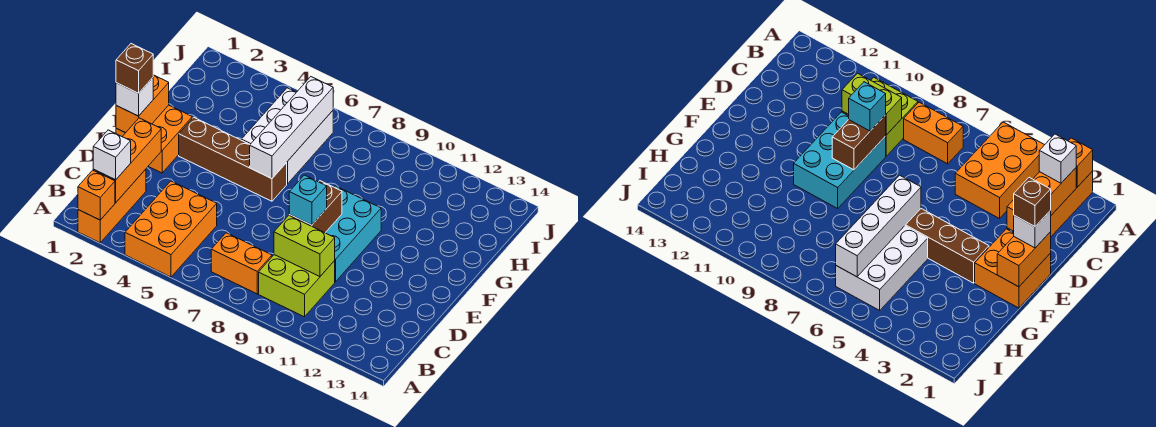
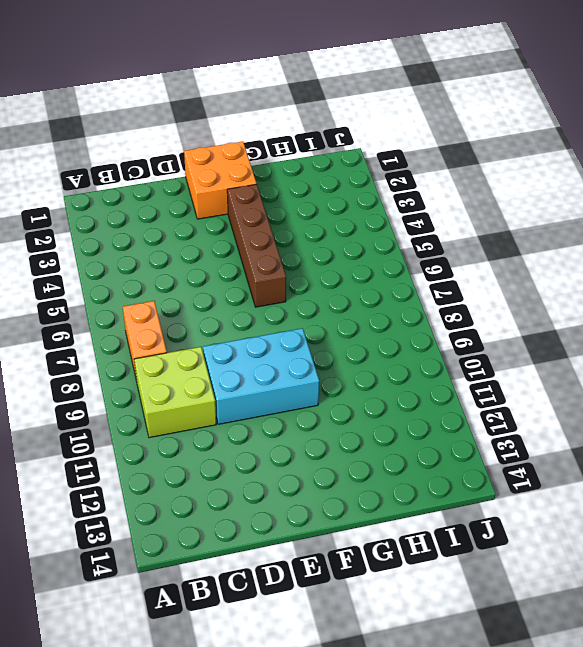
none -> orange 1x3 brick [78,169,146,243]
none -> orange 2x3 brick [125,181,217,277]
none -> white 2x3 brick [241,88,333,184]

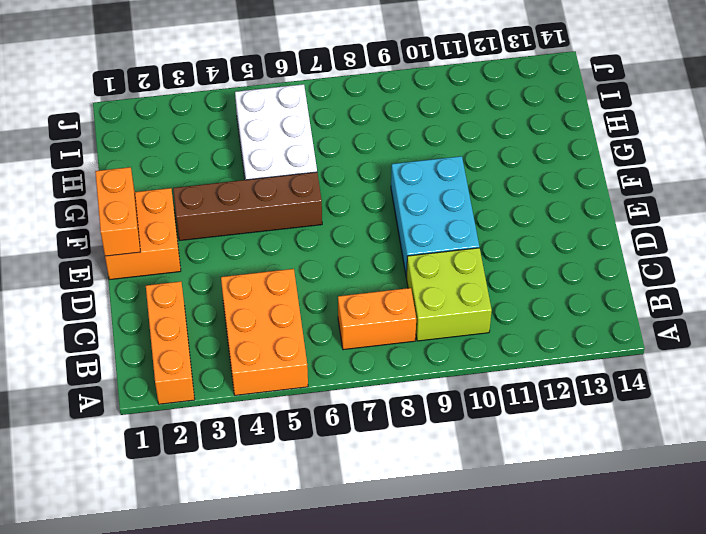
none -> orange 1x1 brick [78,170,115,220]
none -> orange 1x3 brick [93,118,161,202]
none -> lime 1x2 brick [274,216,335,277]

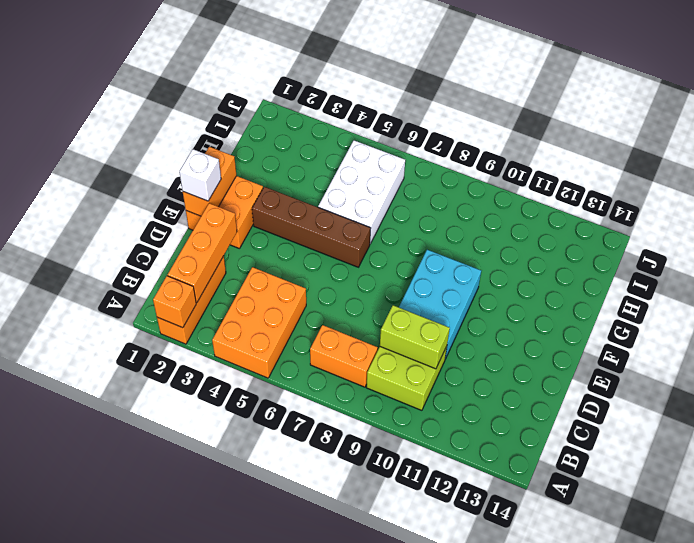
none -> brown 1x2 brick [289,181,342,233]
none -> white 1x4 brick [250,77,333,179]
none -> white 1x1 brick [93,130,131,180]

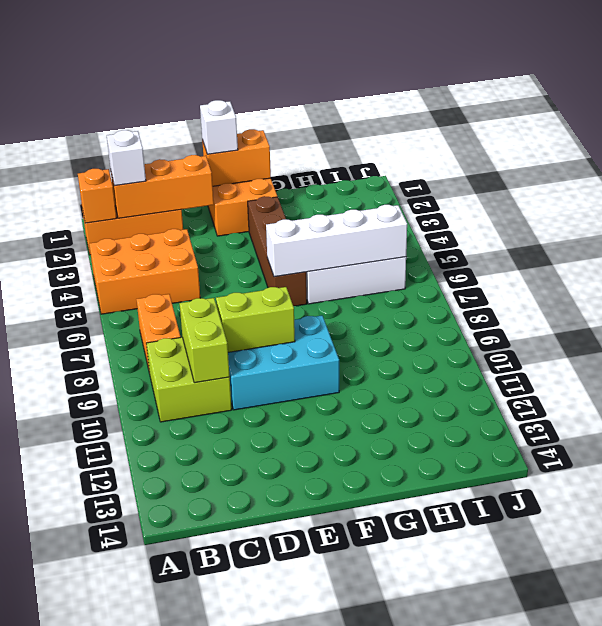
lime 1x2 brick [216,287,295,352] -> brown 1x2 brick [289,181,342,233]
none -> cyan 1x1 brick [289,175,327,225]
none -> brown 1x1 brick [116,44,153,93]

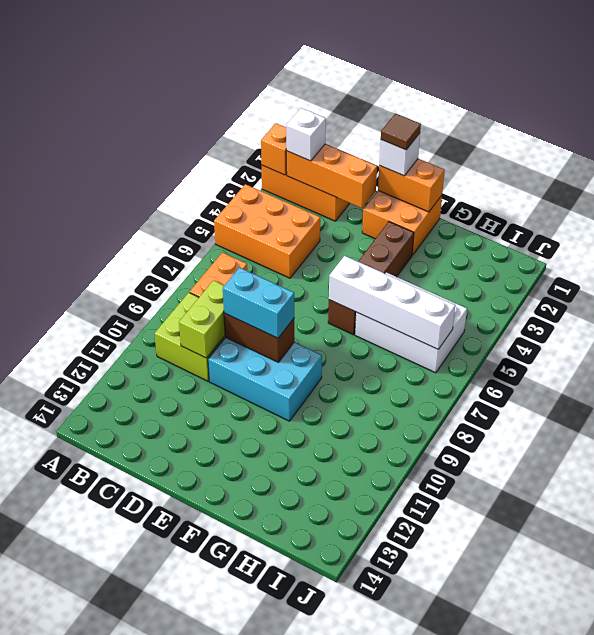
cyan 1x2 brick [223,268,294,338] -> cyan 1x1 brick [289,175,327,225]
brown 1x1 tile [381,113,421,150] -> brown 1x1 brick [116,44,153,93]

